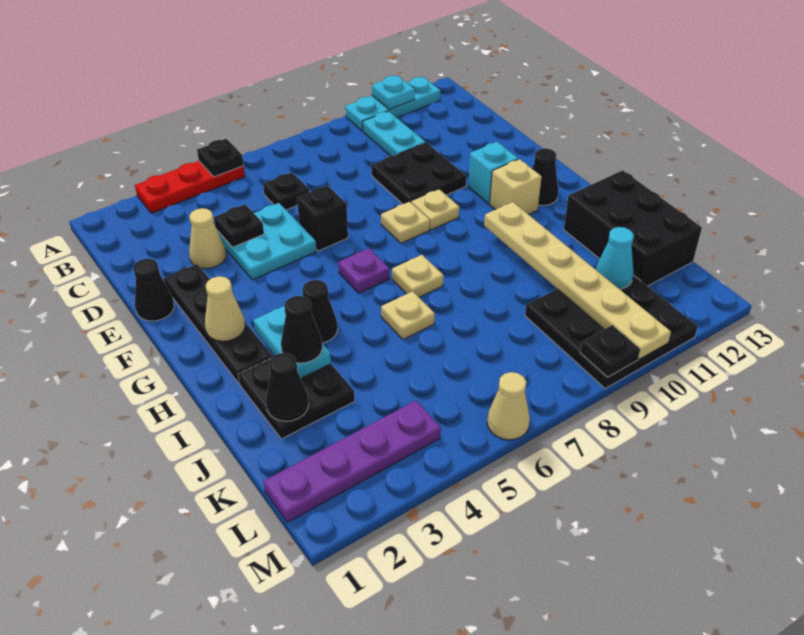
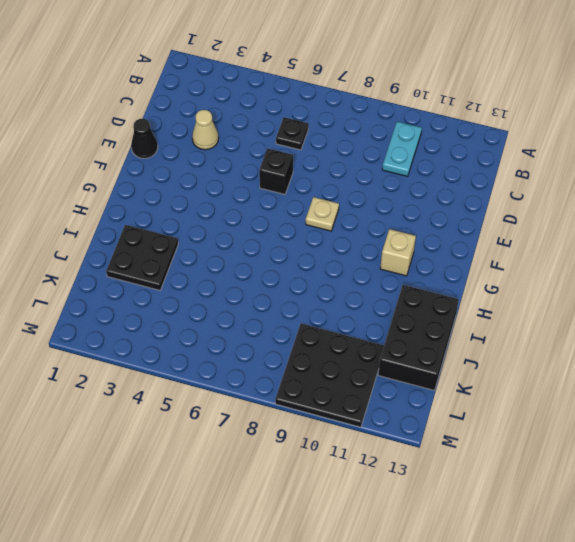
none -> red 1x3 plate [135,161,245,213]
none -> cyan 1x3 plate [345,77,441,131]
none -> cyan 2x2 plate [217,203,317,280]
none -> black 2x2 plate [371,143,466,204]

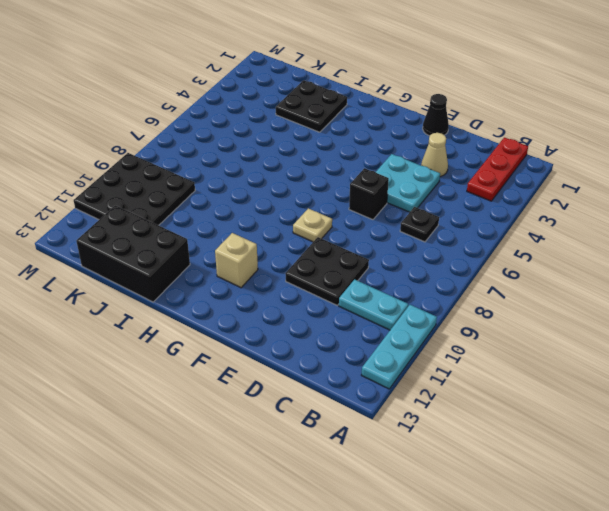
red 1x3 plate [467,137,528,201] -> red 1x3 plate moved to [135,161,245,213]
none -> black 1x4 plate [164,264,273,384]
none -> tan 1x1 plate [411,189,459,230]
none -> cyan 1x1 brick [468,142,518,204]
none -> purple 1x1 plate [338,248,389,293]

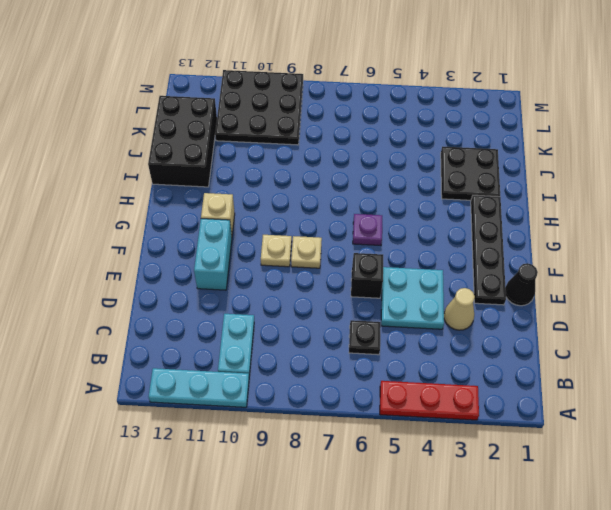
cyan 1x2 brick [194,219,232,290] -> cyan 1x1 brick [468,142,518,204]
none -> black 2x2 plate [371,143,466,204]
none -> black 1x1 cone [532,148,559,206]
none -> black 1x1 cone [302,280,338,343]
none -> tan 1x1 plate [392,255,444,297]

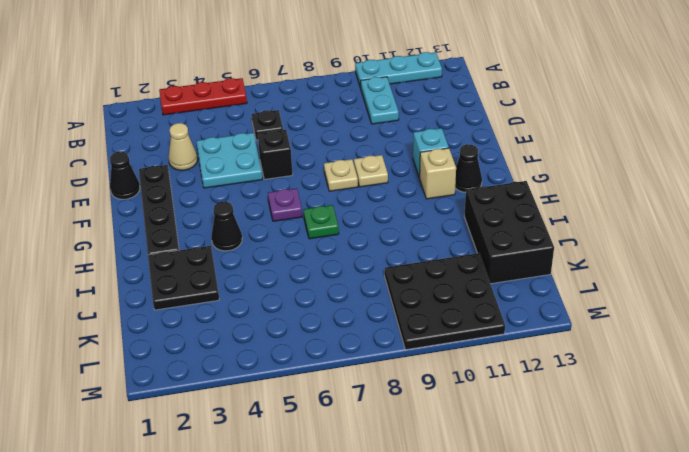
green 1x1 plate [304,205,339,239] -> tan 1x1 plate [392,255,444,297]
none -> black 2x2 plate [371,143,466,204]
none -> tan 1x1 plate [381,291,435,340]
none -> purple 1x4 plate [264,401,441,522]
none -> tan 1x1 cone [487,372,530,440]

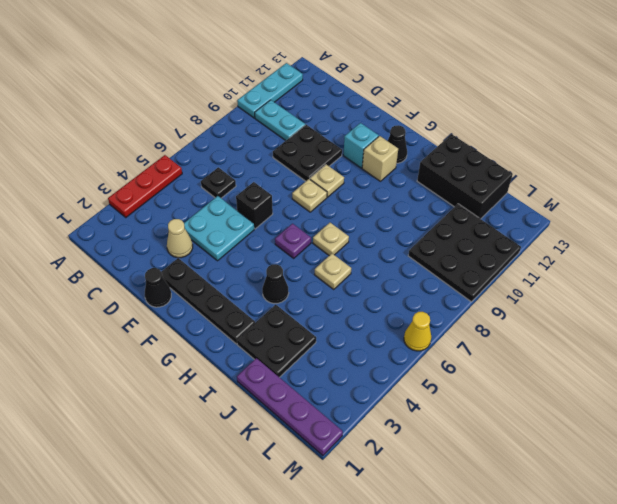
purple 1x4 plate [237,358,343,455] -> purple 1x4 plate turned to [264,401,441,522]
yellow 1x1 cone [404,312,431,351] -> tan 1x1 cone [487,372,530,440]
none -> black 1x1 plate [197,139,244,177]
none -> cyan 1x1 plate [372,76,415,110]
none -> black 1x1 plate [214,204,264,247]
none -> tan 1x1 cone [205,276,245,341]

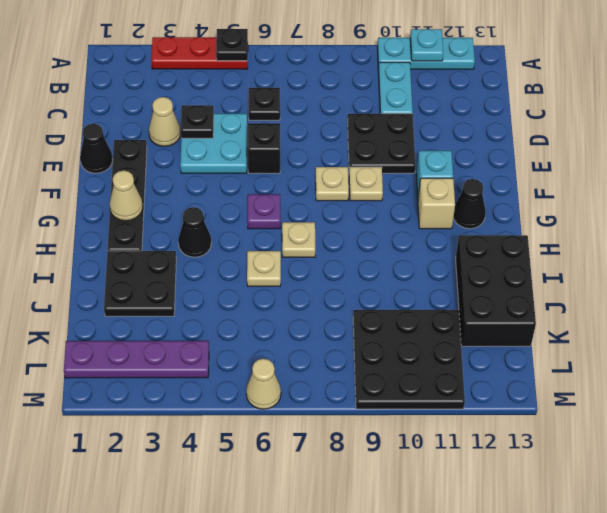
none -> cyan 1x2 plate [254,306,331,378]
none -> tan 1x6 plate [484,202,671,359]
none -> black 1x1 cone [266,353,309,421]
none -> cyan 1x1 cone [596,227,634,289]

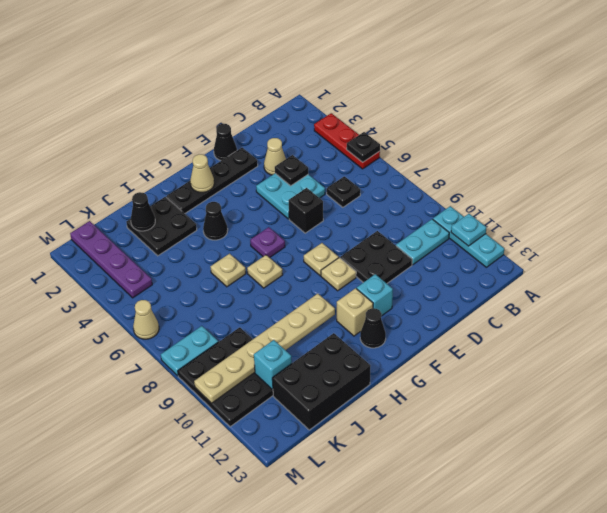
cyan 1x1 brick [254,340,292,389] -> cyan 1x1 cone [596,227,634,289]
cyan 1x2 plate [161,326,218,376] -> cyan 1x2 plate moved to [254,306,331,378]
none -> black 1x1 plate [580,325,640,377]
none -> black 1x1 cone [281,296,322,363]

